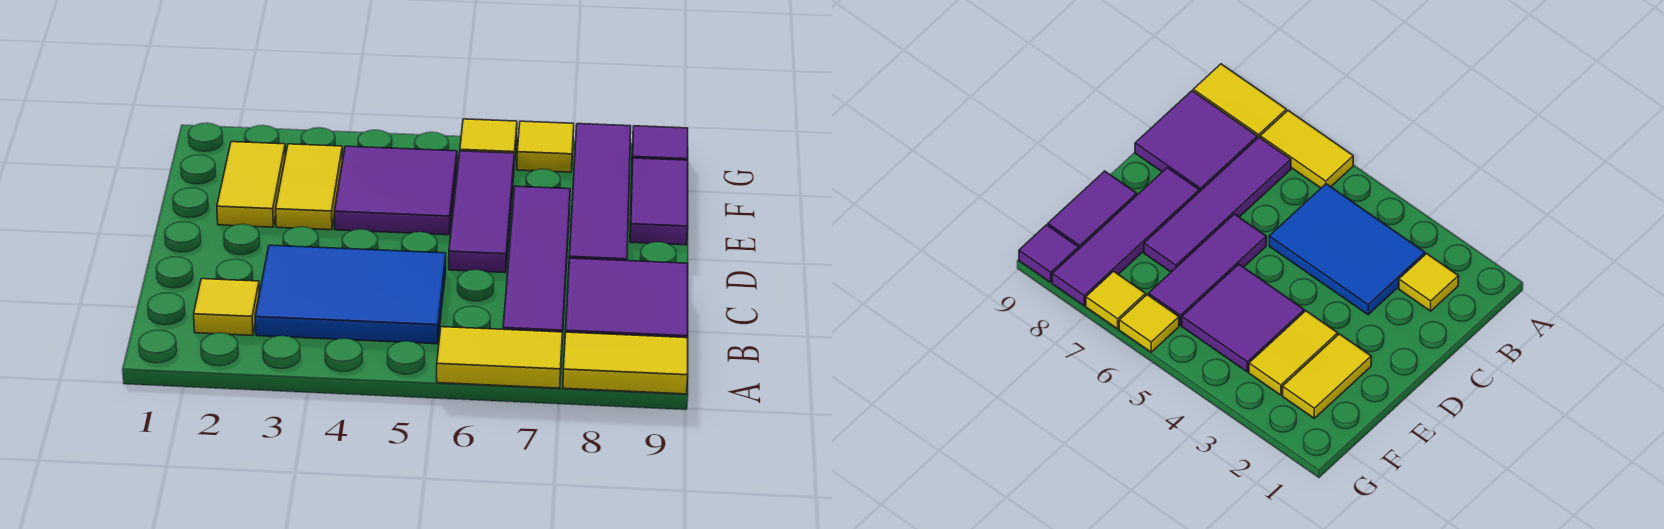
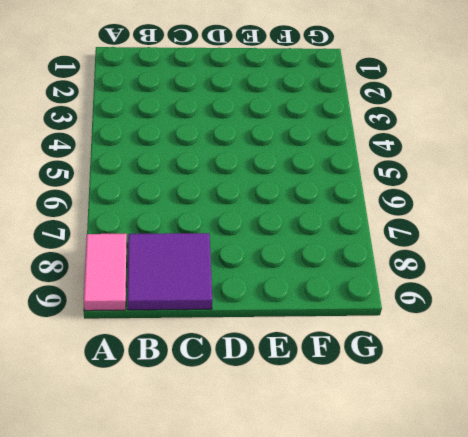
pink 1x2 tile [84,234,127,311] -> yellow 1x2 tile [563,332,688,394]
none -> yellow 1x2 tile [437,327,562,388]
none -> yellow 1x1 tile [194,279,259,336]
none -> blue 2x3 tile [255,245,446,344]

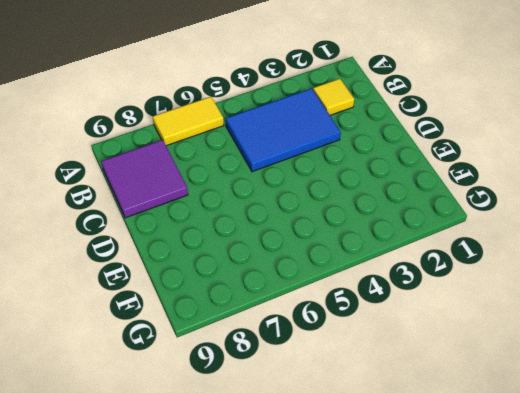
none -> yellow 1x2 tile [563,332,688,394]
none -> purple 1x4 tile [503,186,570,337]
none -> purple 1x3 tile [449,151,514,273]

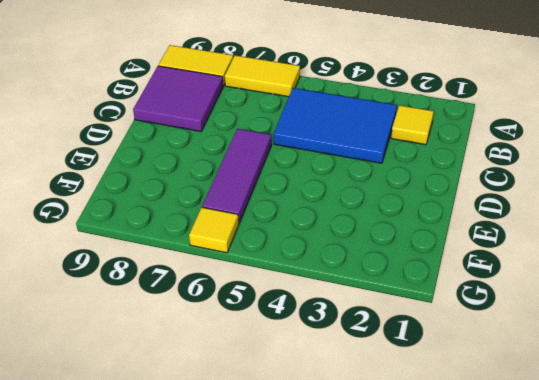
none -> purple 1x4 tile [503,186,570,337]
none -> purple 1x4 tile [569,124,631,261]
none -> yellow 1x2 tile [217,142,286,227]

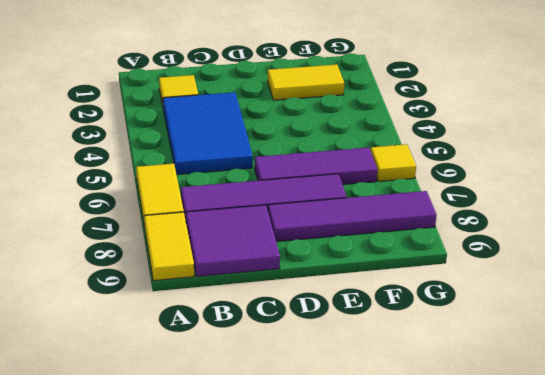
none -> yellow 1x2 tile [276,144,343,230]
none -> purple 2x2 tile [334,146,457,235]
none -> purple 1x2 tile [630,158,688,245]

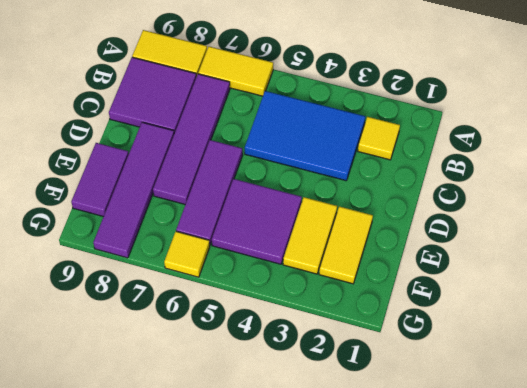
none -> yellow 1x1 tile [517,121,574,172]
none -> purple 1x1 tile [632,126,688,160]

